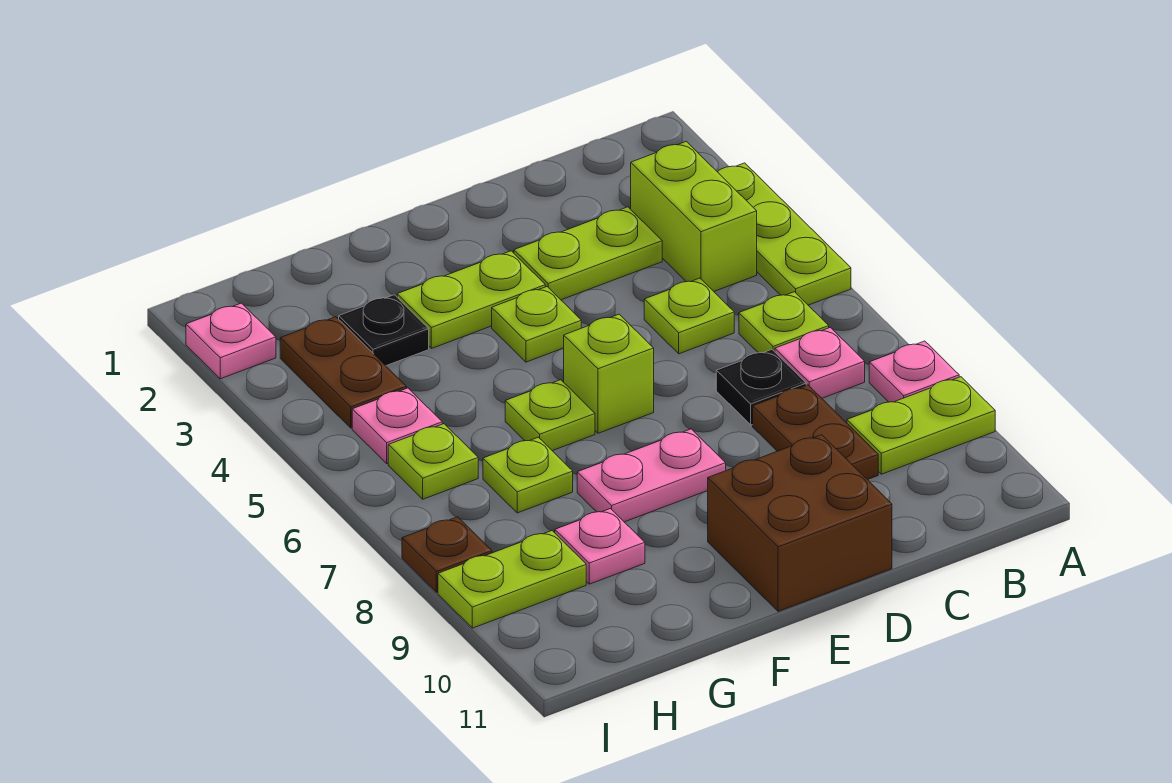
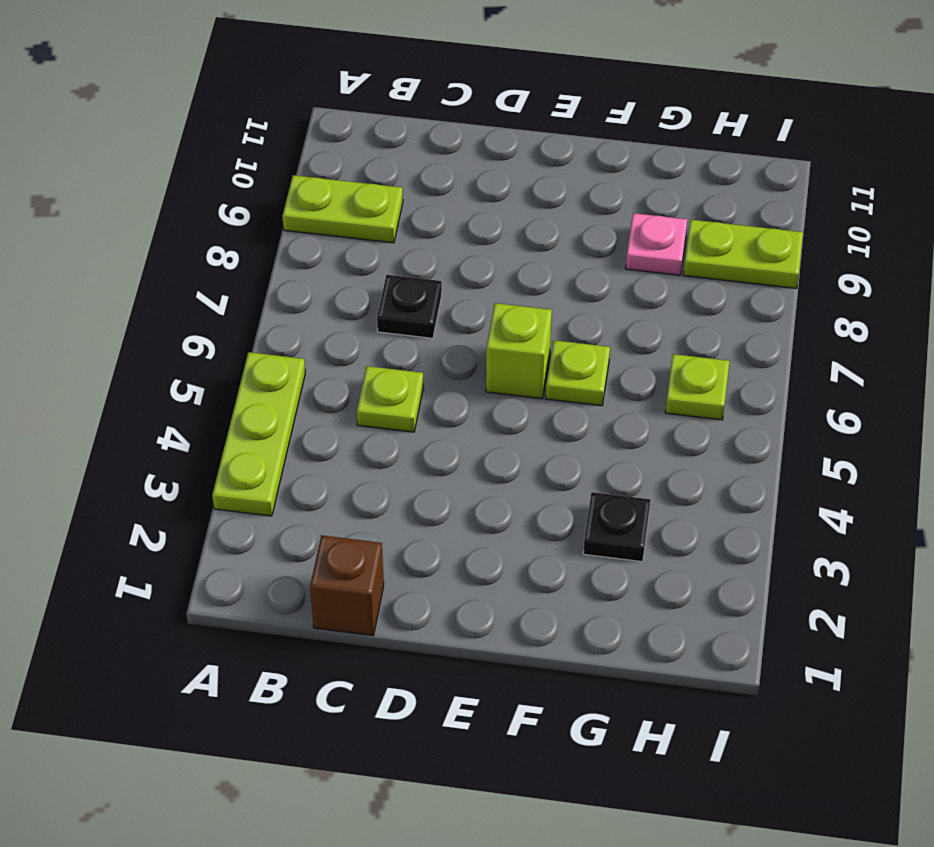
brown 1x1 brick [310,535,384,636] -> none
none -> pink 1x1 plate [869,341,959,402]
none -> lime 1x2 brick [631,141,757,291]
none -> lime 1x1 plate [739,292,829,353]

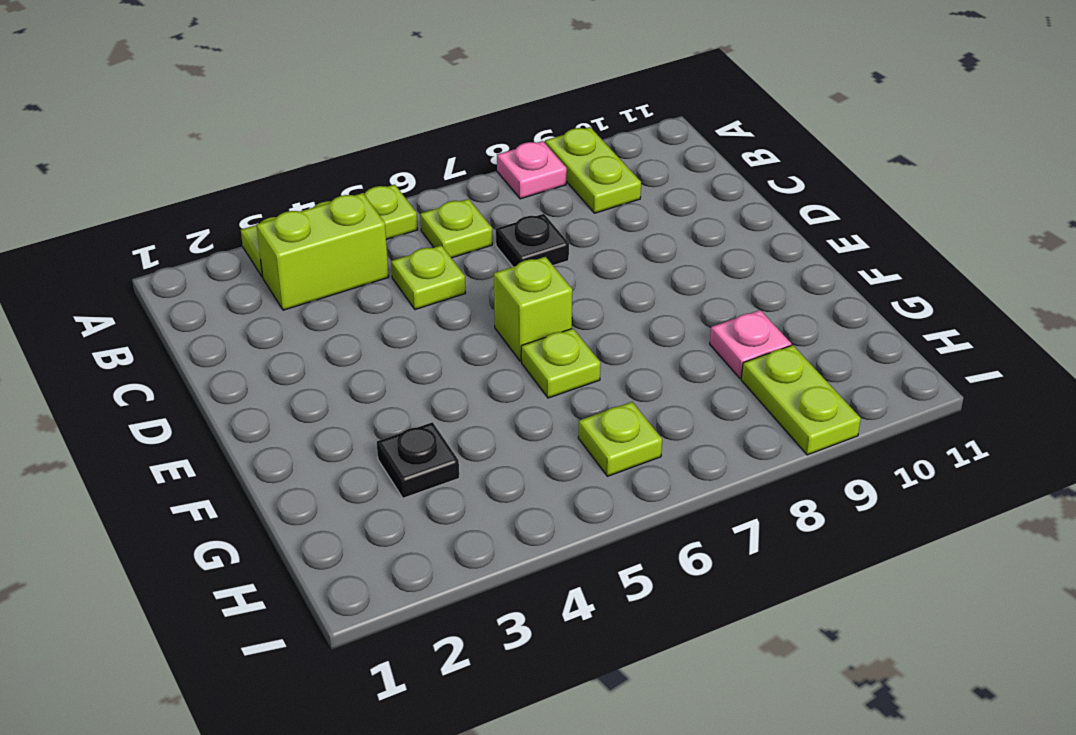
none -> pink 1x1 plate [775,327,865,398]
none -> lime 1x2 plate [514,207,662,300]
none -> brown 1x2 plate [753,385,878,480]

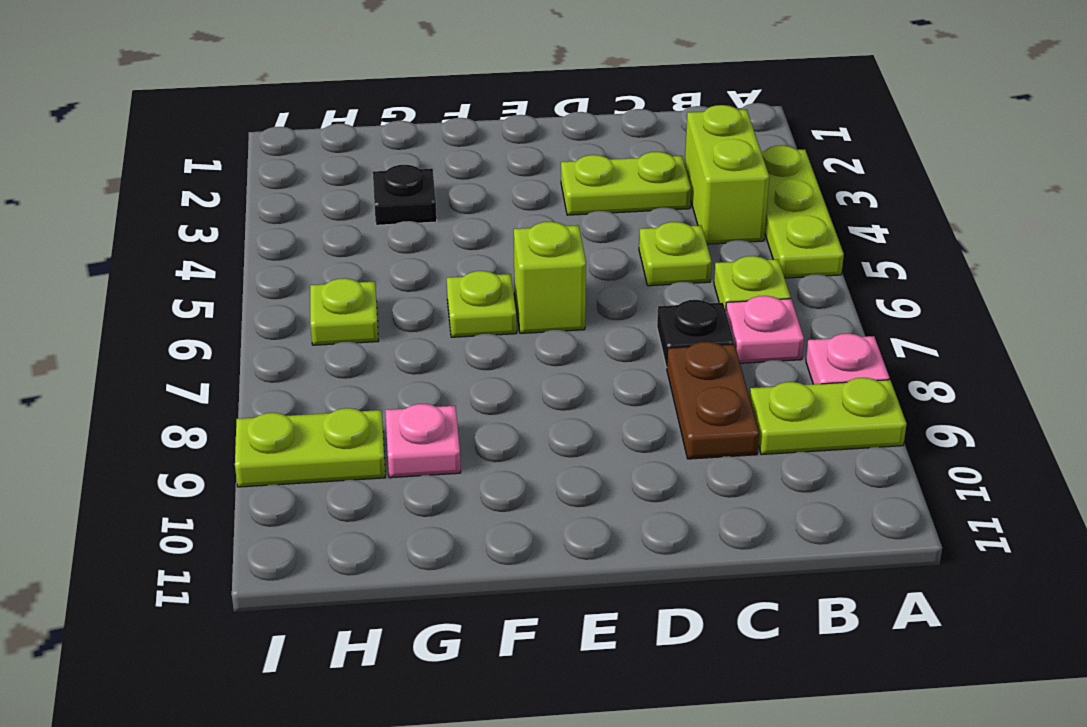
none -> brown 2x2 brick [708,435,892,611]
none -> lime 1x2 plate [397,251,545,349]
none -> lime 1x1 plate [492,287,581,362]

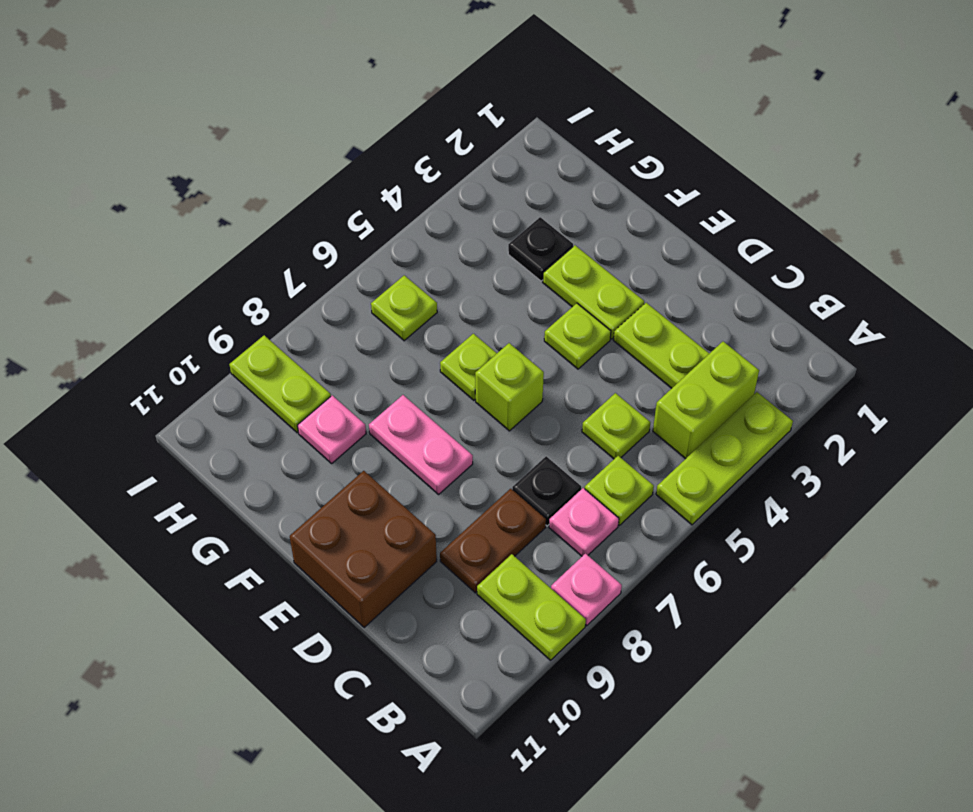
none -> lime 1x1 plate [483,437,573,513]
none -> brown 1x2 plate [280,317,406,428]
none -> pink 1x1 plate [352,388,442,464]

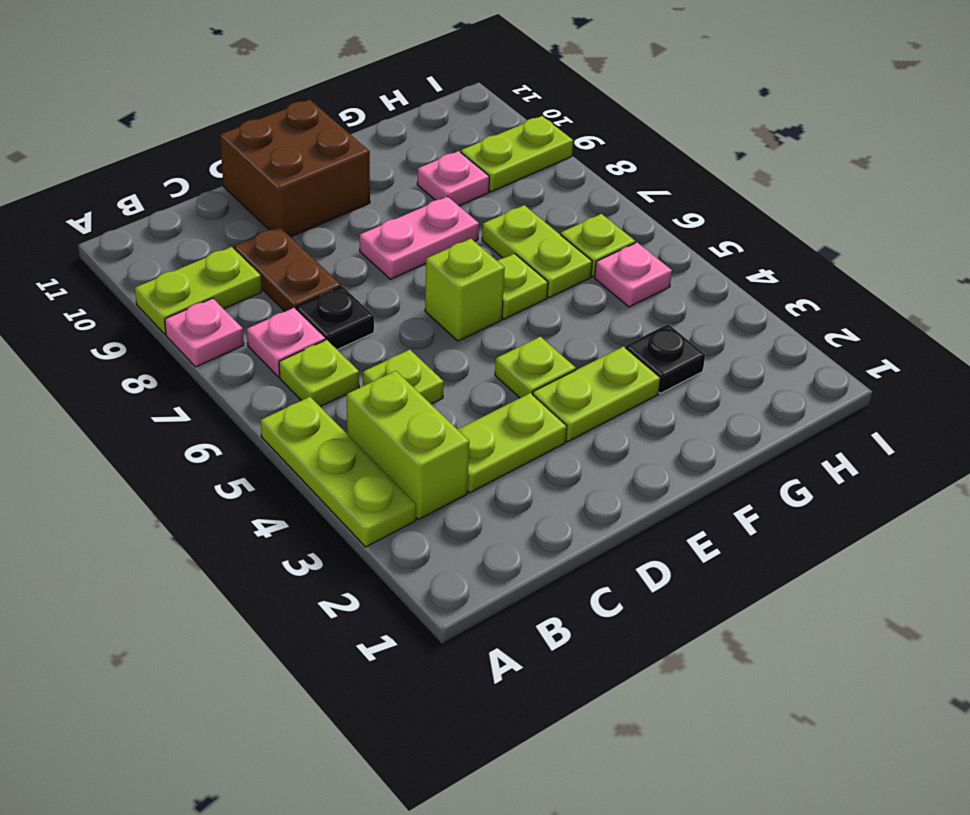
lime 1x2 plate [482,205,592,298] -> lime 1x1 plate [483,437,573,513]
none -> brown 1x2 plate [280,317,406,428]
none -> pink 1x1 plate [186,303,276,379]
none -> brown 1x1 plate [402,517,492,593]

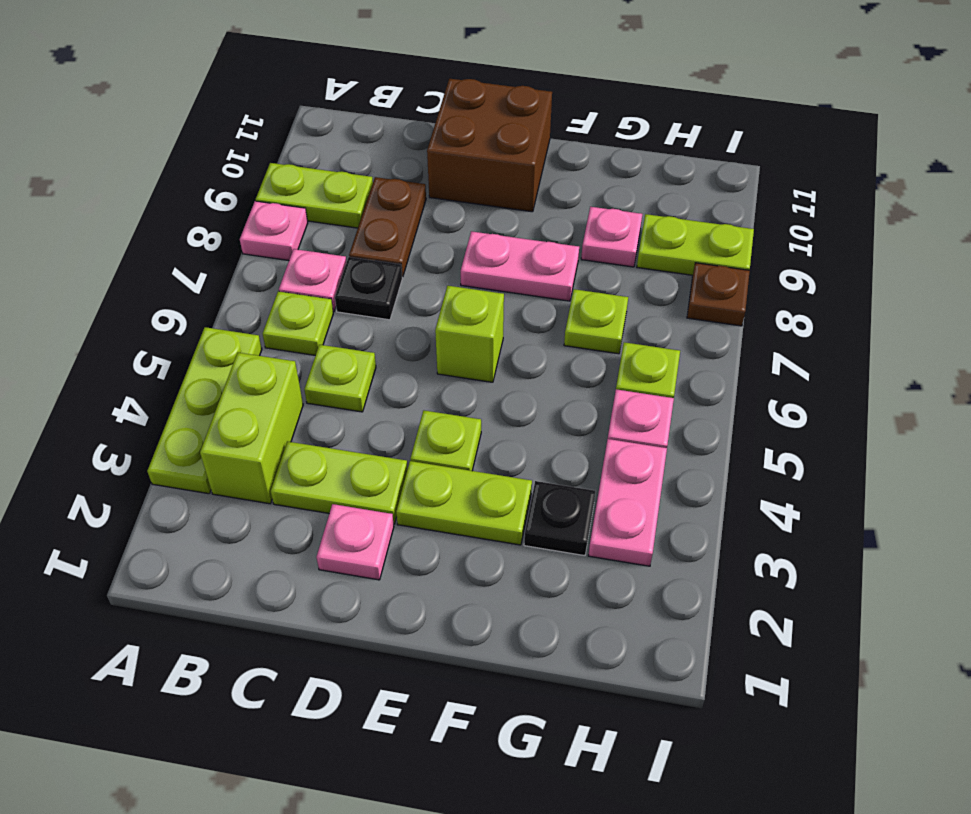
pink 1x1 plate [316,504,394,580] -> pink 1x1 plate moved to [186,303,276,379]
pink 1x2 plate [588,439,667,566] -> brown 1x2 plate [280,317,406,428]
none -> lime 1x1 plate [505,380,595,451]

